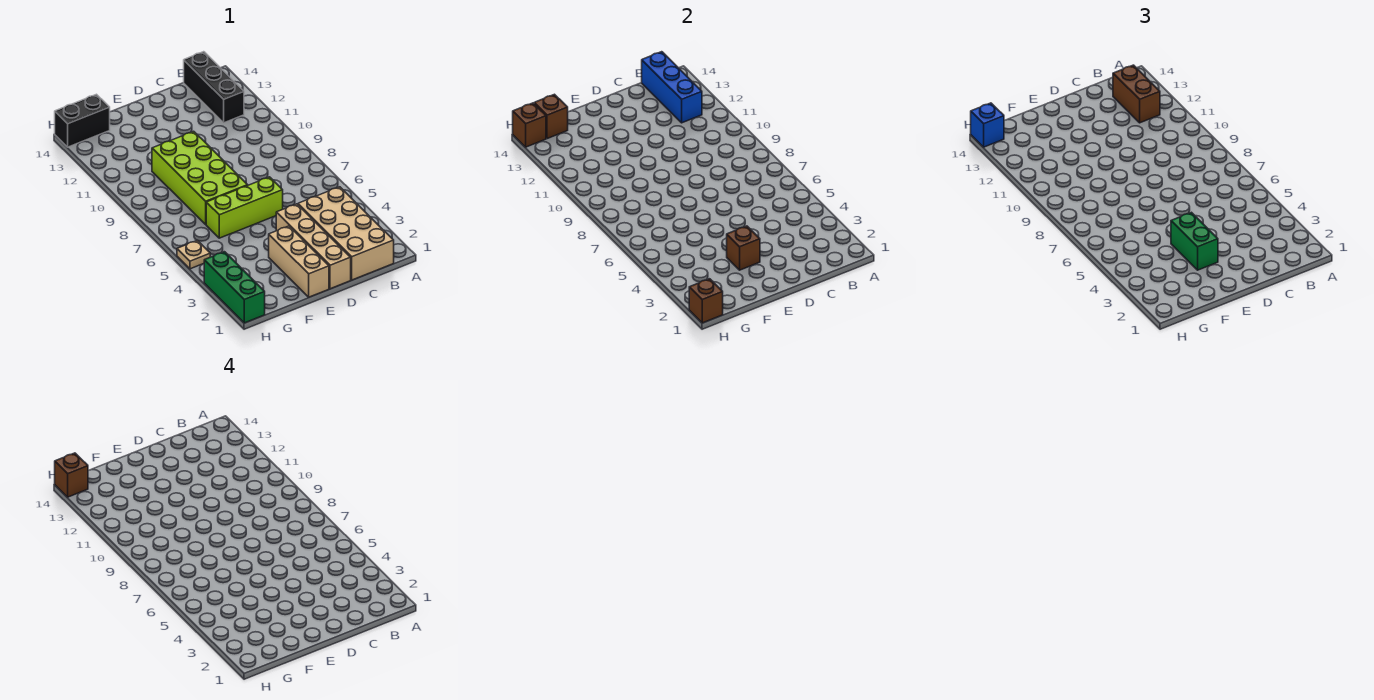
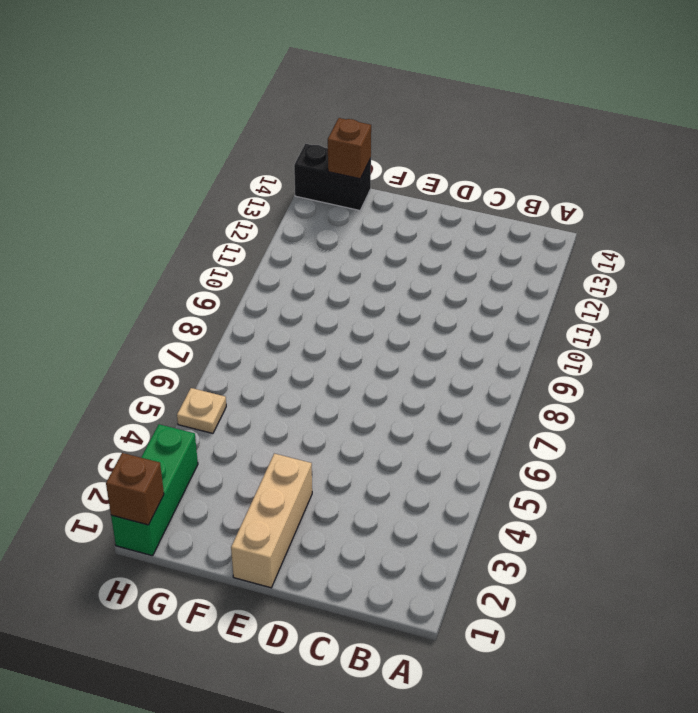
none -> tan 2x4 brick [298,187,394,280]
none -> black 1x3 brick [184,52,244,123]
none -> tan 1x4 brick [276,204,351,289]

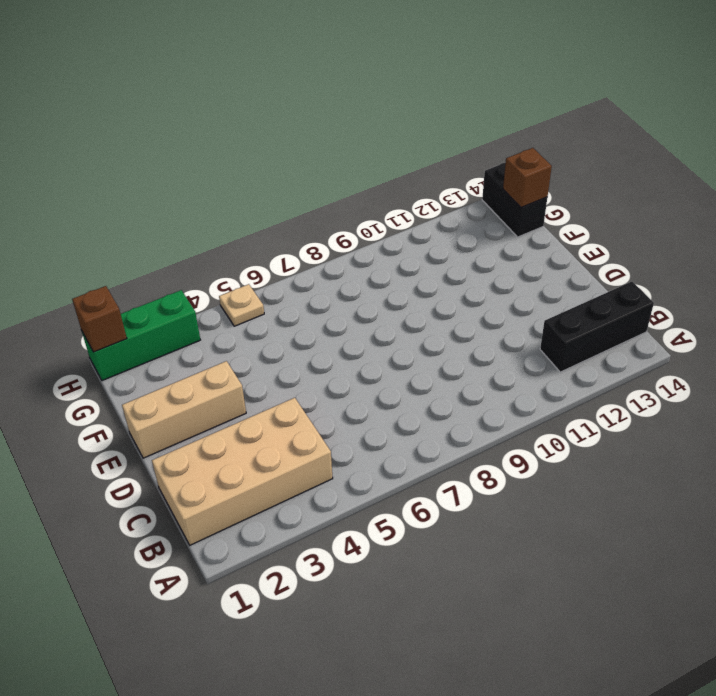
none -> tan 1x4 brick [276,204,351,289]
none -> lime 1x3 brick [206,177,283,238]
none -> lime 2x4 brick [152,131,248,224]

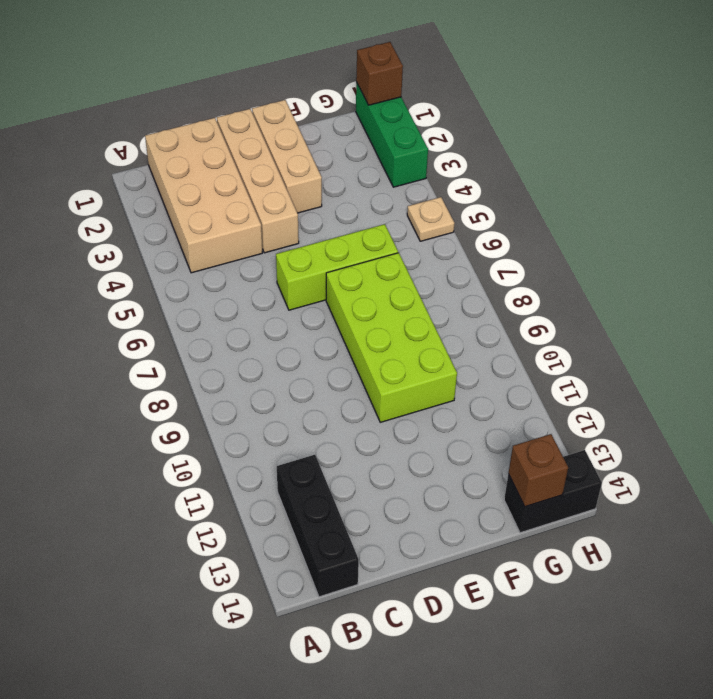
none -> blue 1x3 brick [642,52,702,123]
none -> brown 1x1 brick [727,226,760,270]
none -> brown 1x1 brick [513,103,546,147]

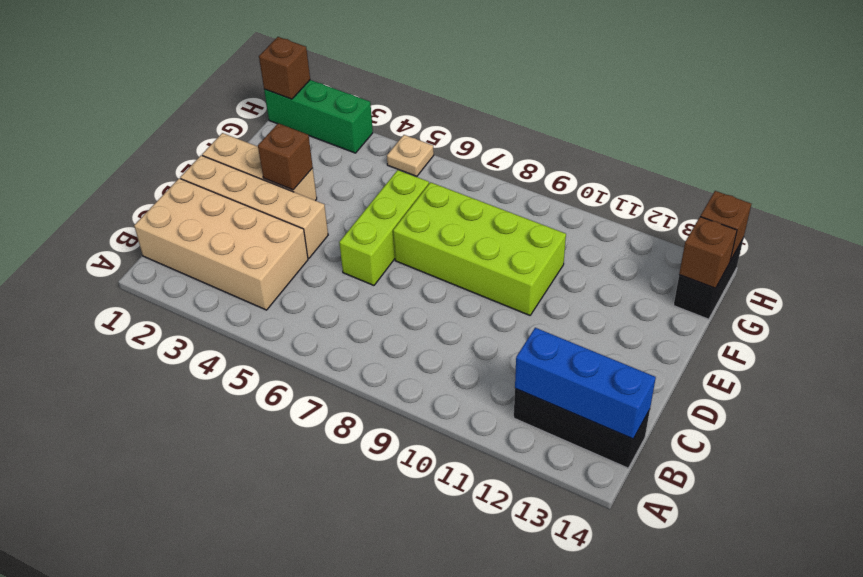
none -> brown 1x2 brick [1113,65,1160,123]
none -> green 1x2 brick [1171,212,1218,270]
none -> blue 1x1 brick [971,103,1004,147]

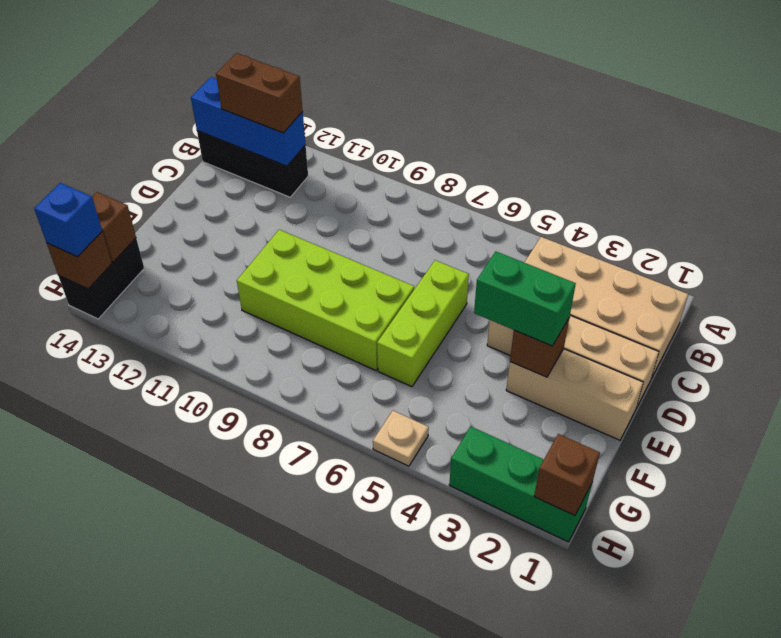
none -> brown 1x1 brick [55,453,88,497]

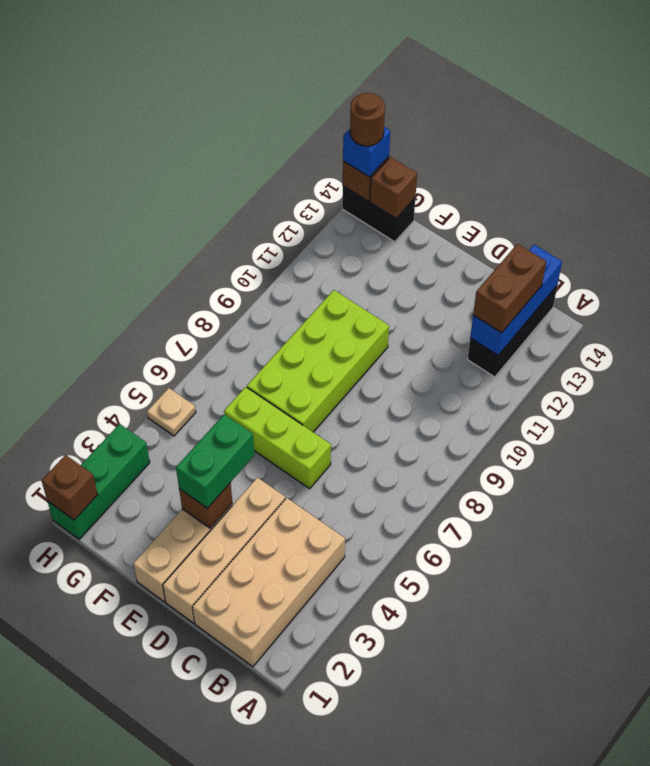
brown 1x1 round brick [350,93,385,146] -> brown 1x1 brick [55,453,88,497]

